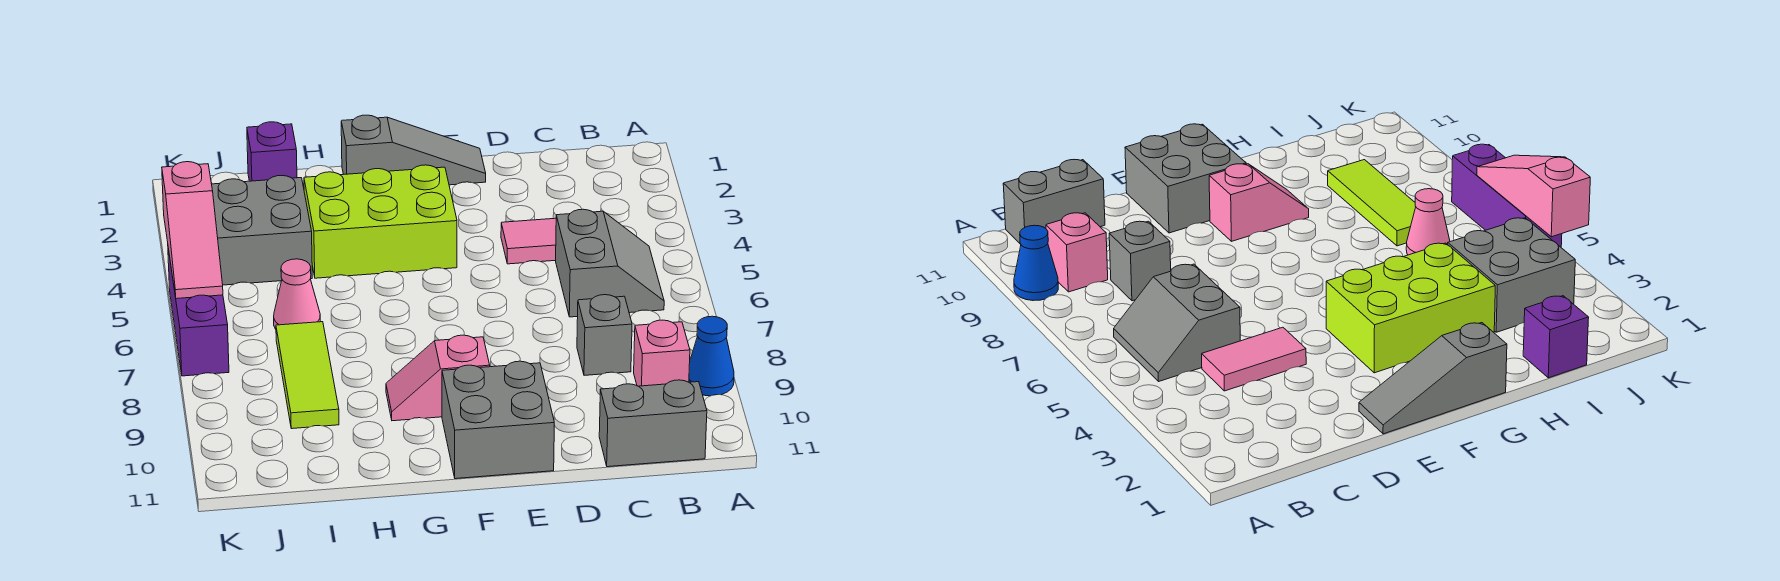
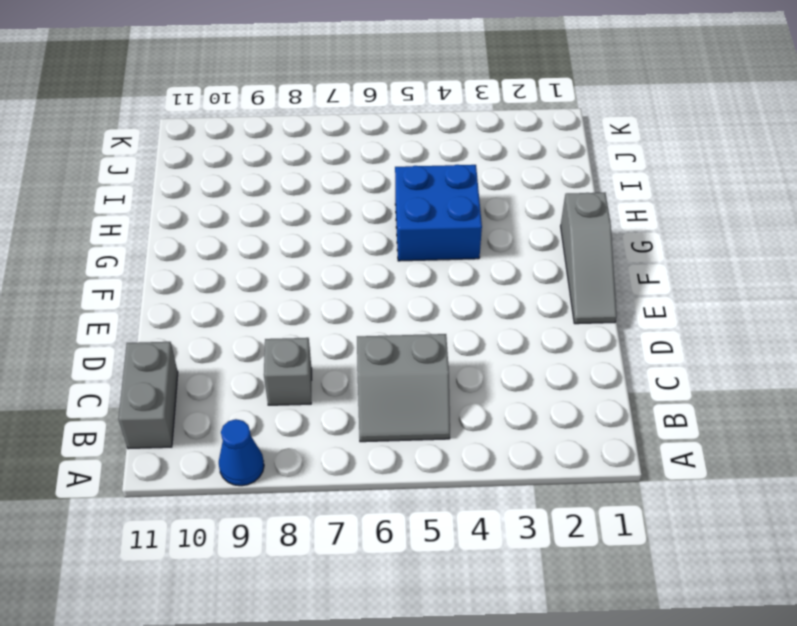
blue 2x2 brick [395,165,482,261] -> lime 2x3 brick [304,165,457,278]
none -> pink 1x1 brick [634,320,690,386]
none -> pink 1x2 tile [501,218,556,264]
none -> grey 2x2 brick [442,361,554,479]

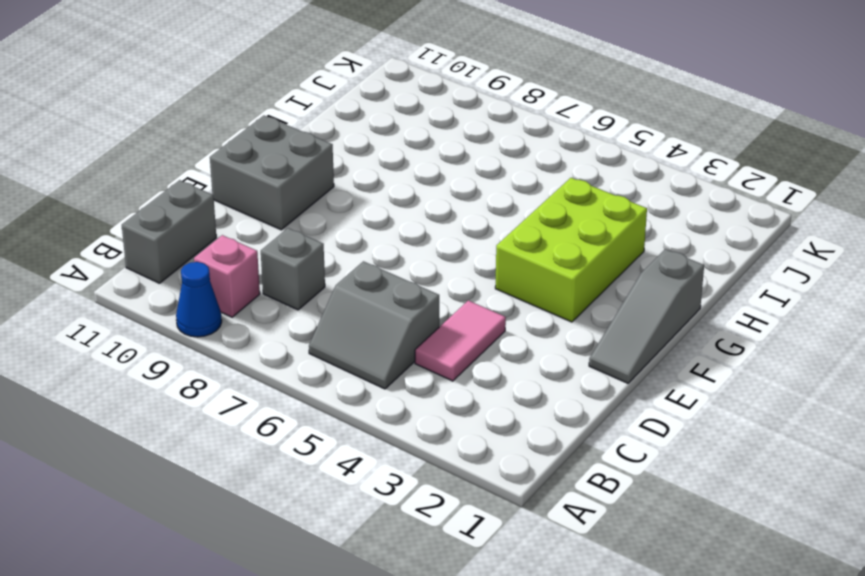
none -> pink 1x2 slope [386,335,490,421]
none -> purple 1x1 brick [247,122,297,181]
none -> grey 2x2 brick [212,176,312,285]

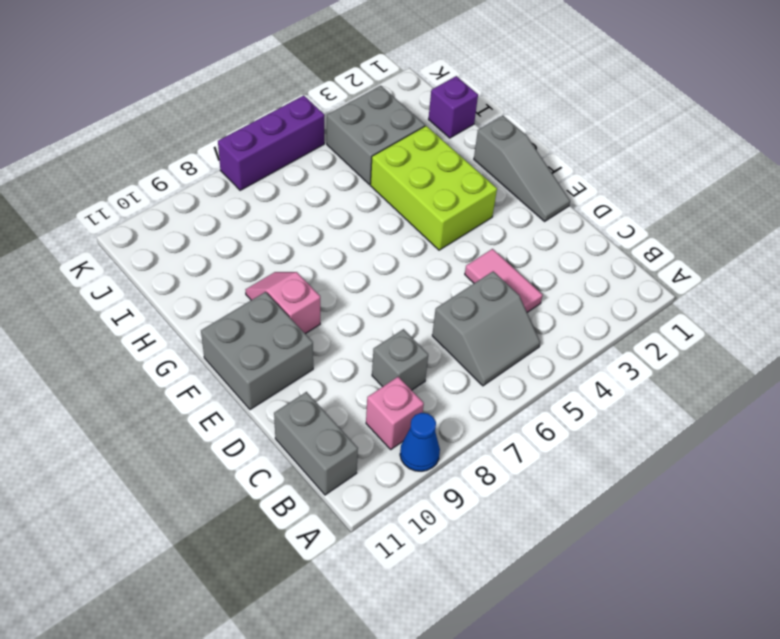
none -> pink 1x1 cone [274,259,320,329]
none -> lime 1x3 tile [276,322,339,429]
none -> pink 1x3 slope [162,162,223,299]

